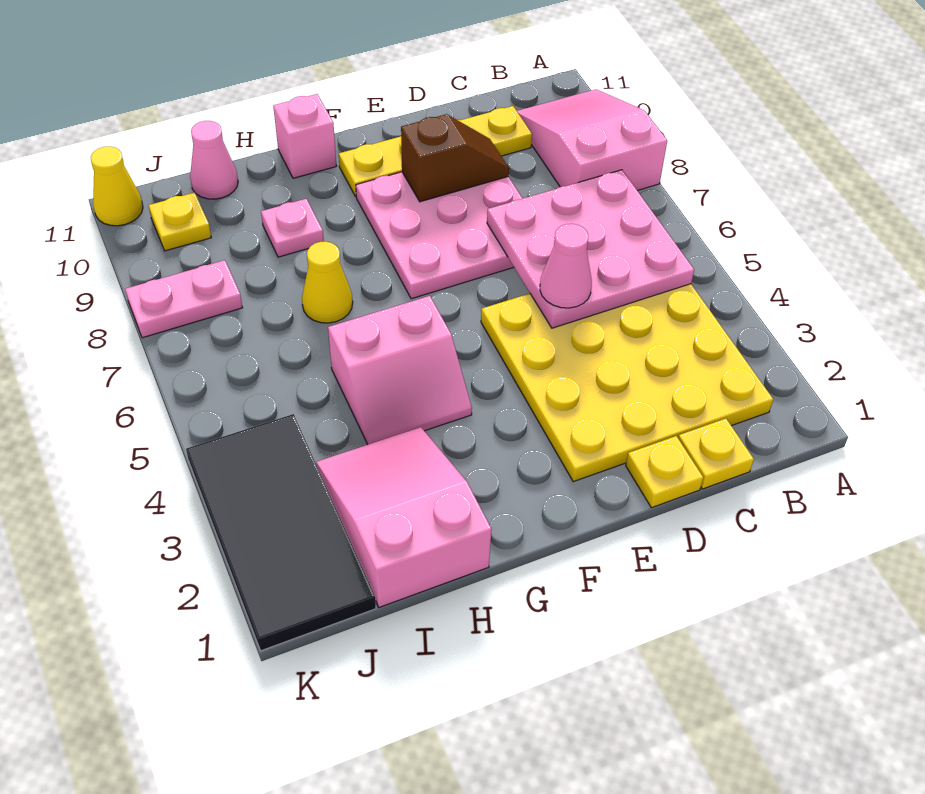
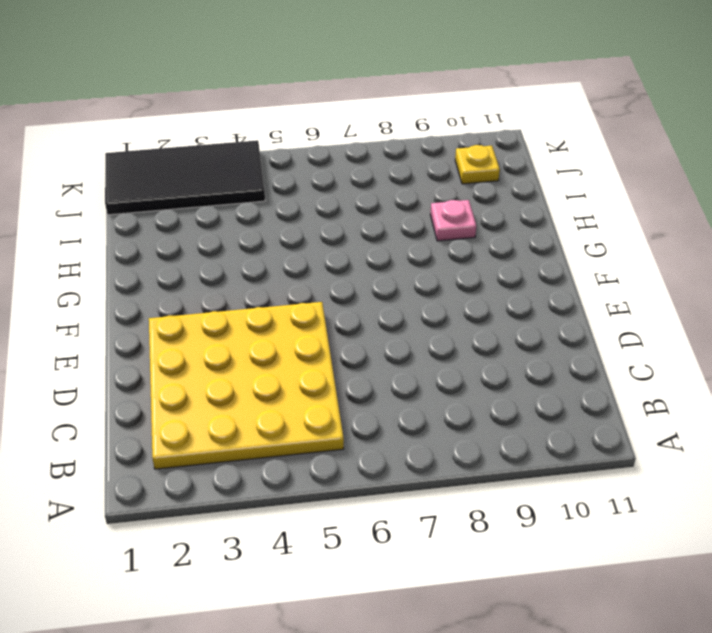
none -> pink 2x3 slope [517,89,667,191]
none -> yellow 1x1 plate [678,419,754,489]
none -> yellow 1x4 plate [339,106,532,197]

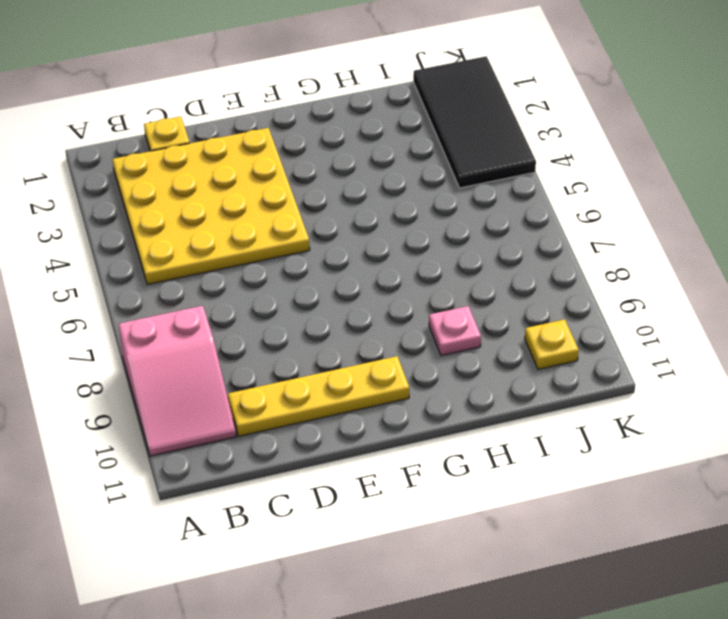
none -> yellow 1x1 plate [626,436,703,508]
none -> pink 3x3 plate [356,172,523,299]
none -> pink 2x2 slope [328,296,472,444]

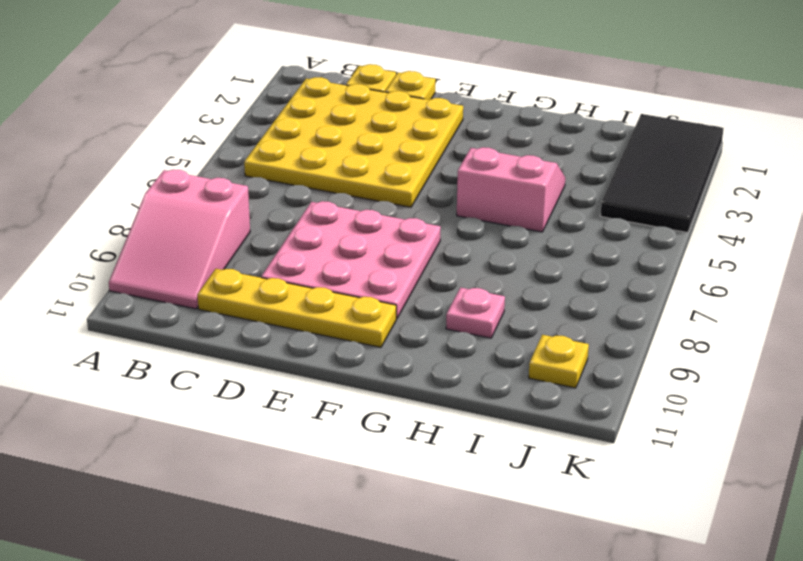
none -> pink 1x1 brick [273,94,336,178]
none -> pink 2x3 slope [316,427,492,607]
none -> yellow 1x1 cone [302,242,353,323]

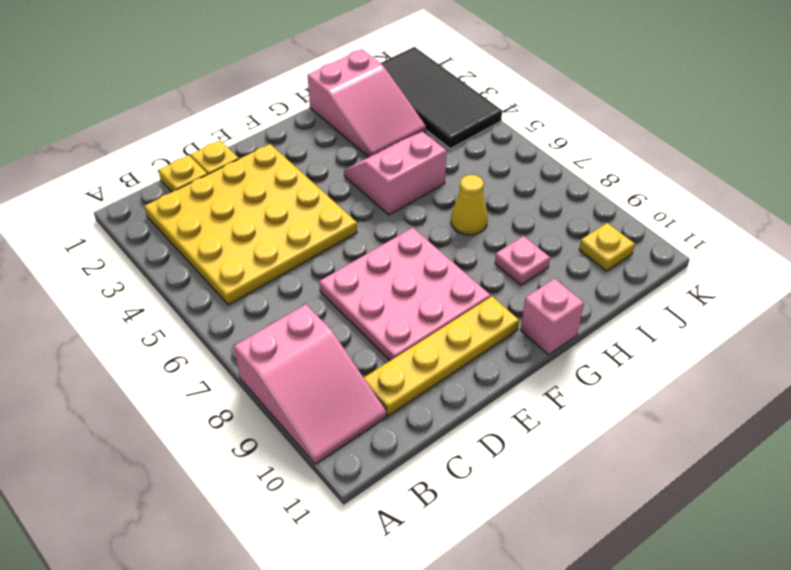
none -> pink 1x1 cone [190,121,238,199]
none -> pink 1x2 plate [125,260,242,338]
none -> yellow 1x1 cone [91,146,143,226]

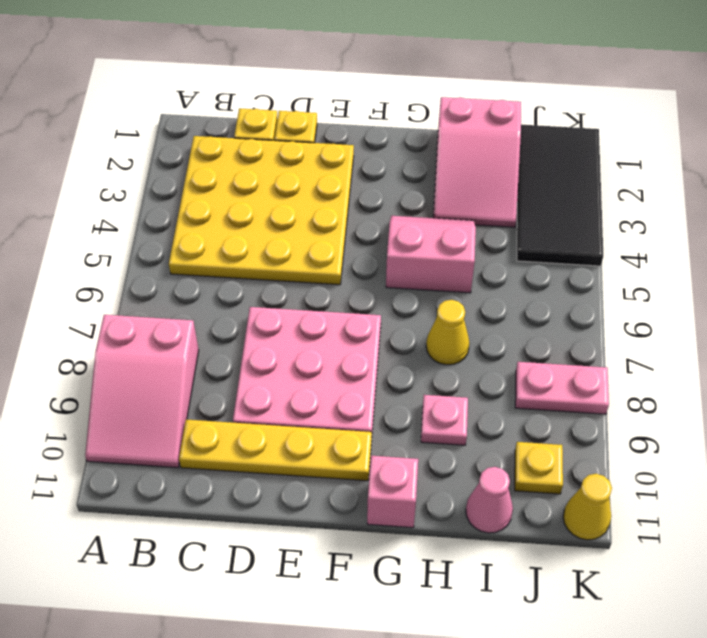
none -> pink 3x3 plate [487,170,694,328]
none -> brown 1x2 slope [401,114,509,202]
none -> pink 1x1 cone [540,224,592,308]

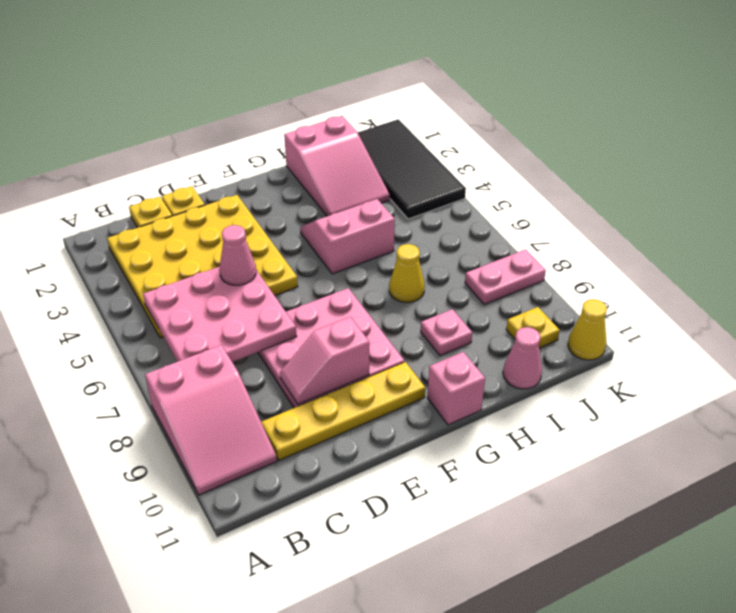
pink 1x2 slope [280,317,369,404] -> brown 1x2 slope [401,114,509,202]

